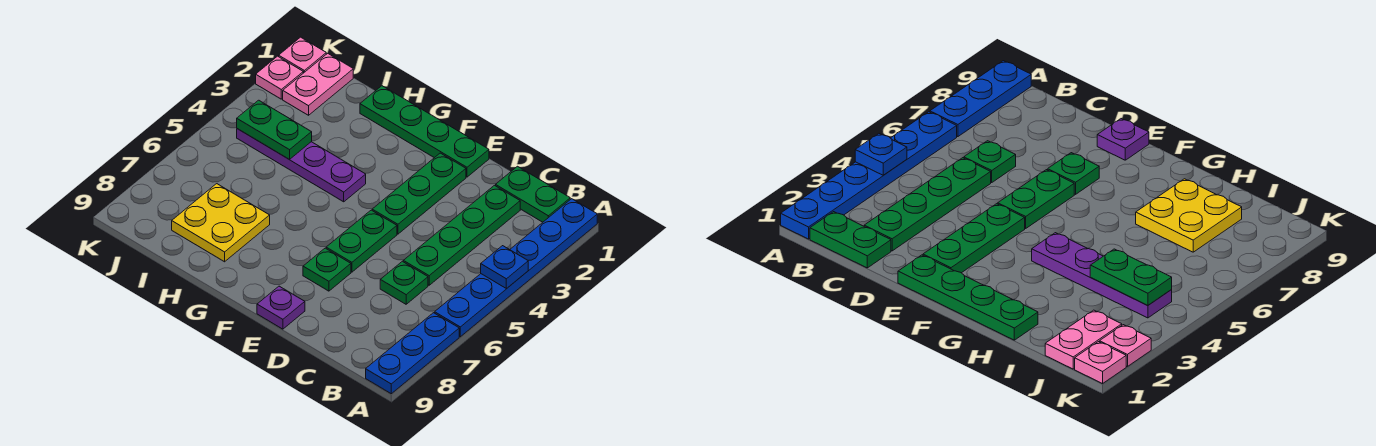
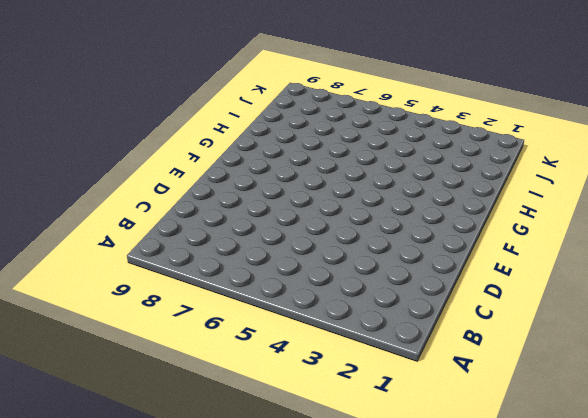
none -> blue 1x6 plate [435,199,597,337]
none -> blue 1x3 plate [366,313,459,394]
none -> green 1x2 plate [496,166,570,222]

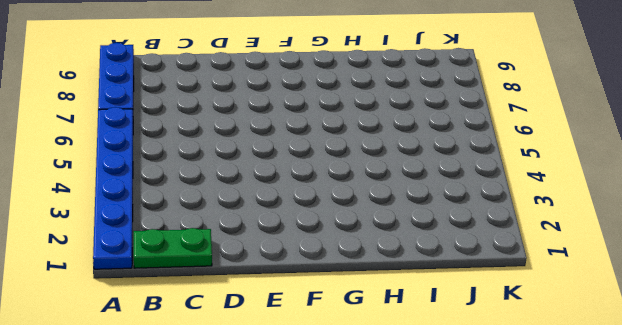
none -> green 1x4 plate [403,185,520,285]
none -> green 1x1 plate [380,261,428,304]
none -> green 1x4 plate [360,86,489,177]

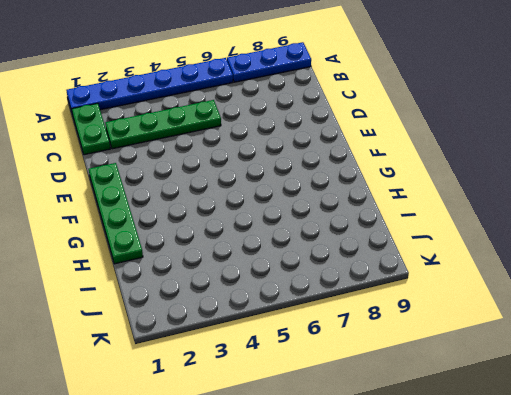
none -> green 1x1 plate [380,261,428,304]
none -> green 1x3 plate [372,153,466,234]
none -> green 1x2 plate [326,210,397,272]

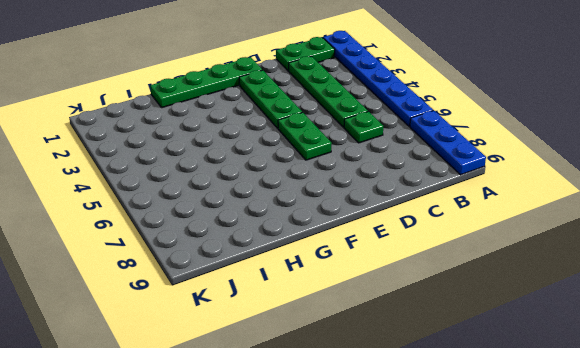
none -> green 1x1 plate [303,248,351,291]
none -> purple 1x1 plate [257,286,305,329]
none -> purple 1x4 plate [237,129,366,202]

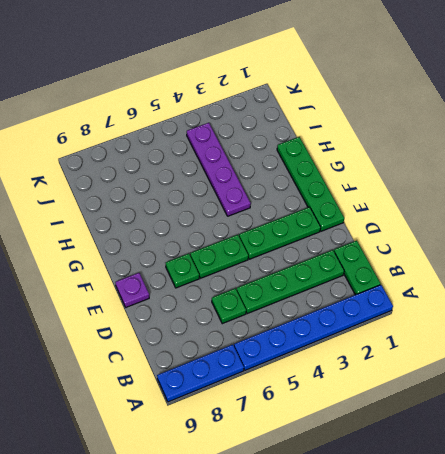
none -> yellow 2x2 plate [172,184,270,262]
none -> pink 1x2 plate [283,53,353,115]
none -> pink 1x1 plate [279,37,326,73]

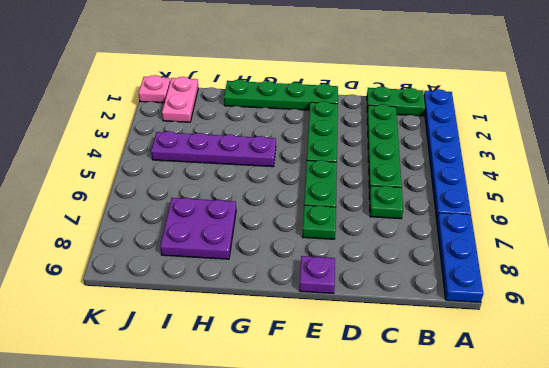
purple 2x2 plate [160,198,236,259] -> yellow 2x2 plate [172,184,270,262]
none -> pink 1x1 plate [256,56,303,99]
none -> blue 1x1 plate [481,246,528,289]
none -> green 1x2 plate [237,100,312,160]

